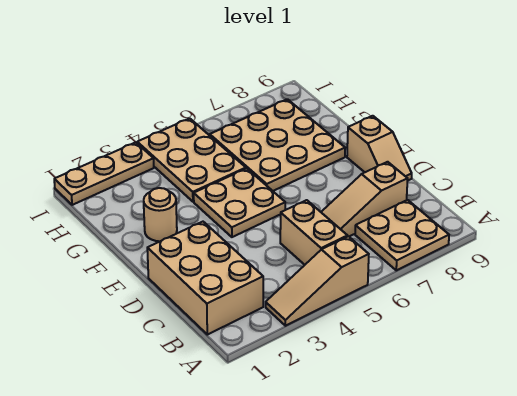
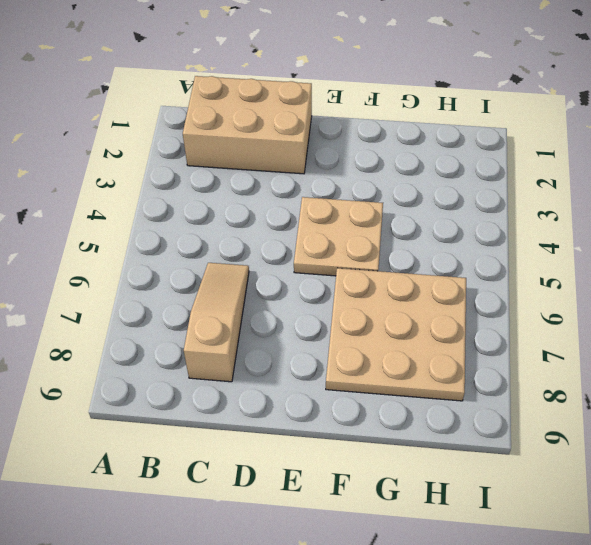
none -> tan 1x3 slope [266,236,369,326]
none -> tan 2x2 plate [355,200,449,270]

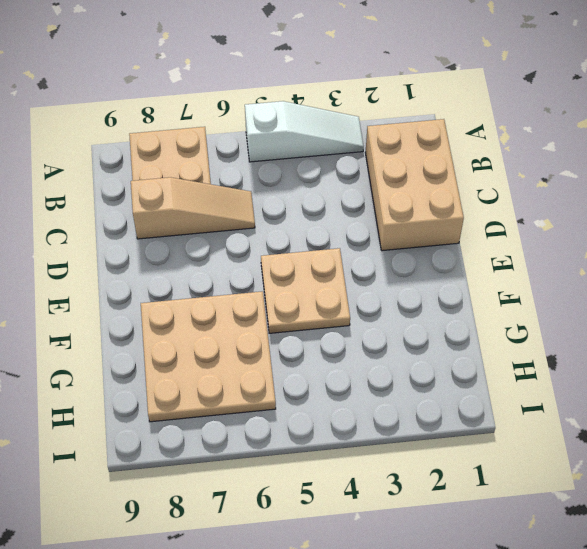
white 1x3 slope [245,101,364,162] -> tan 1x3 slope [266,236,369,326]
none -> tan 1x2 brick [280,200,347,265]
none -> tan 1x2 slope [347,116,412,181]

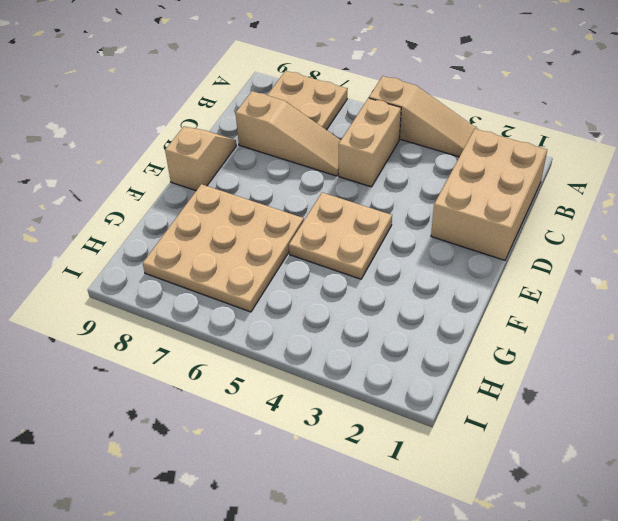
none -> tan 1x1 round brick [144,188,177,241]
none -> tan 2x3 plate [137,118,246,202]

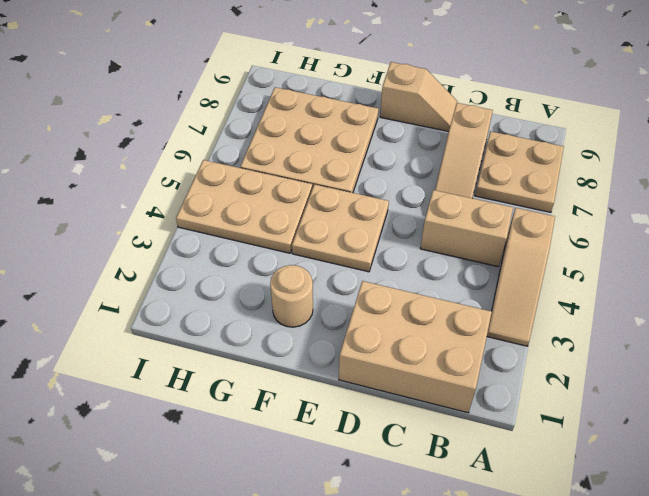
none -> tan 1x3 plate [54,142,154,205]

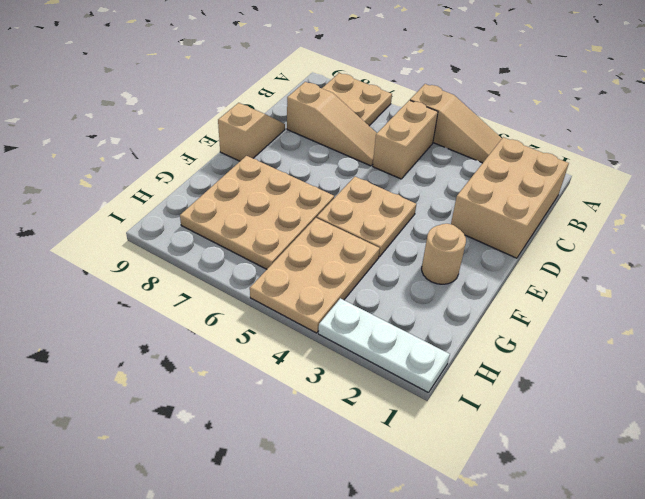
white 1x3 plate [318,298,450,393] -> tan 1x3 plate [54,142,154,205]

